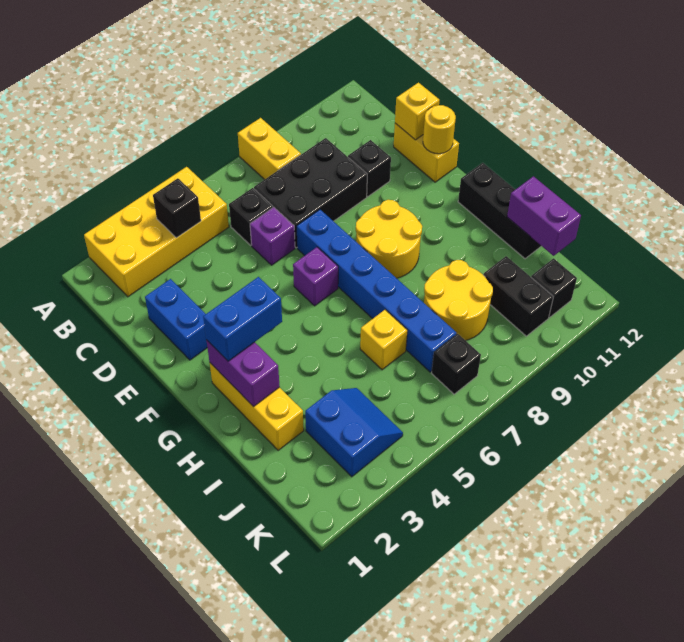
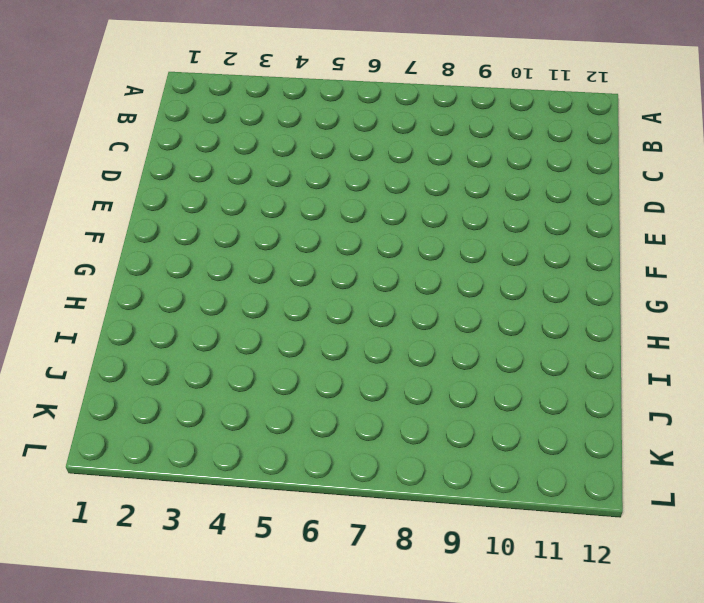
none -> yellow 2x4 brick [84,167,229,297]
none -> yellow 1x2 brick [238,118,301,180]
none -> black 1x1 brick [229,188,273,245]

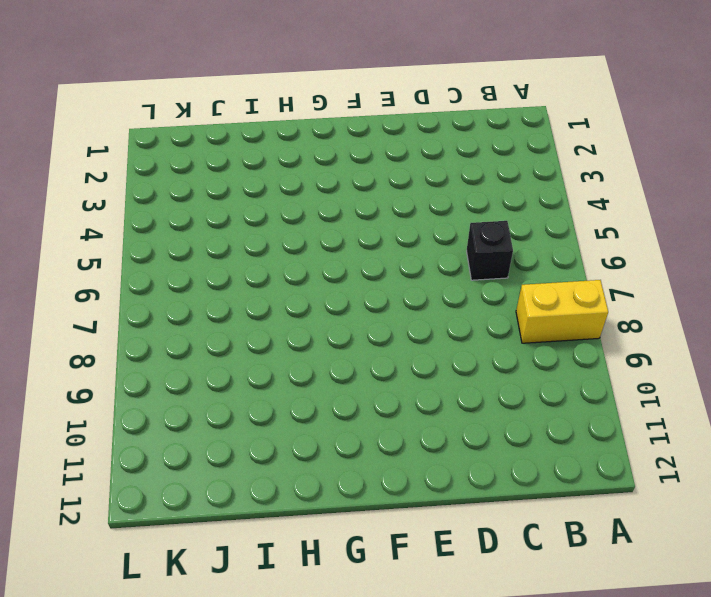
none -> yellow 2x4 brick [84,167,229,297]
none -> black 2x3 brick [254,138,367,248]
none -> blue 1x2 brick [145,279,207,360]

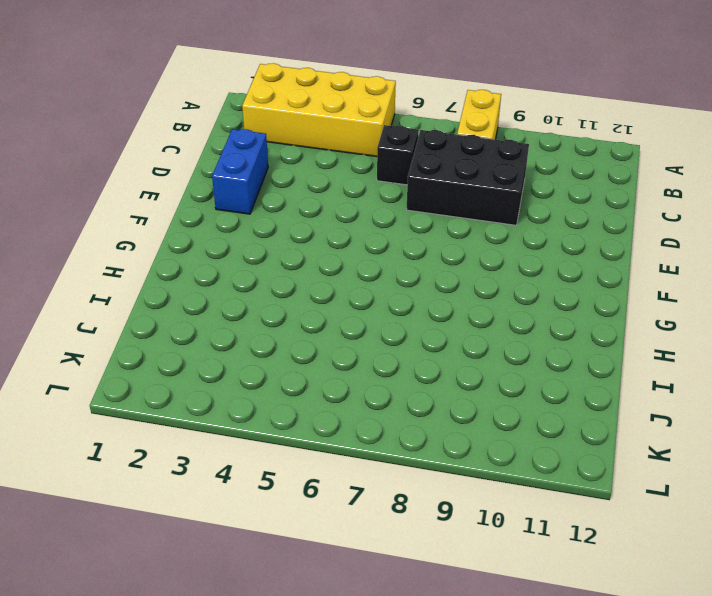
none -> purple 1x1 brick [250,207,295,265]
none -> black 1x1 brick [348,140,391,197]
none -> yellow 1x2 brick [394,123,459,182]

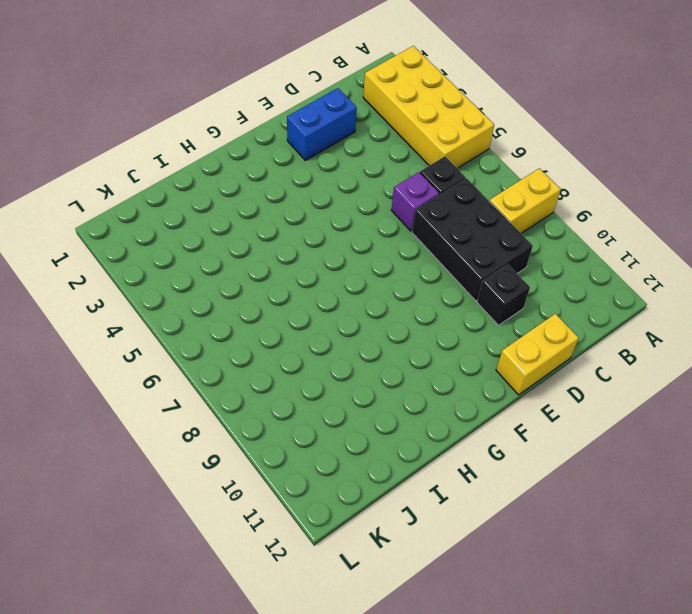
none -> blue 1x6 brick [297,210,456,372]
none -> purple 1x1 brick [293,247,338,306]
none -> yellow 2x2 round brick [356,200,422,278]

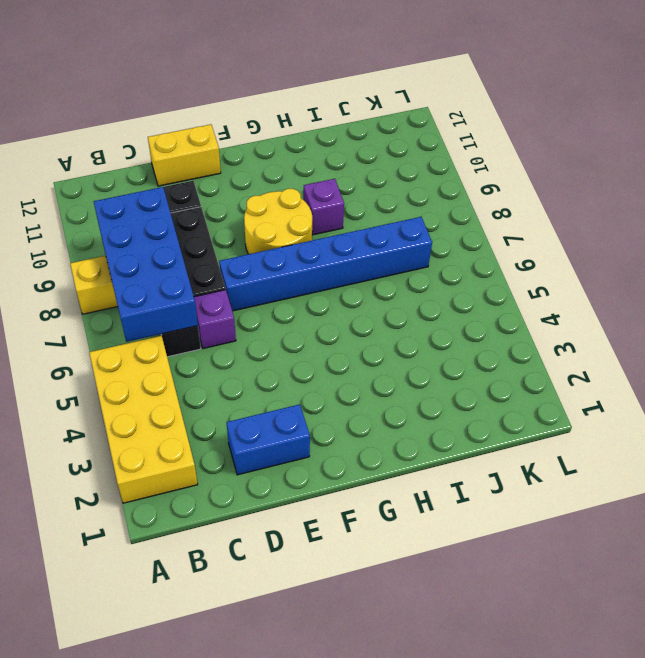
blue 2x4 brick [94,187,198,342] -> none
purple 1x1 brick [303,179,344,235] -> purple 1x1 brick moved to [293,247,338,306]
none -> yellow 1x3 brick [210,363,304,450]
none -> black 1x3 brick [458,163,541,259]
none -> yellow 1x1 brick [360,310,407,370]

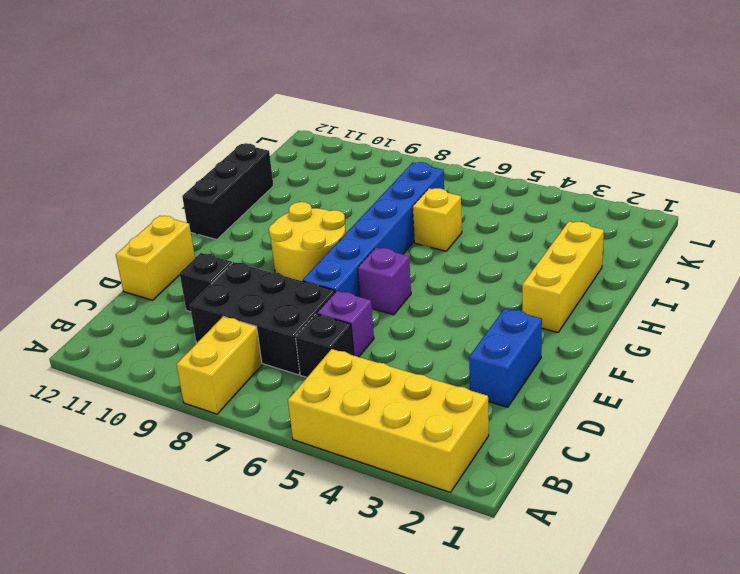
none -> yellow 2x2 round brick [424,260,493,341]
none -> blue 2x2 slope [305,388,403,477]
none -> black 1x2 brick [483,256,553,336]

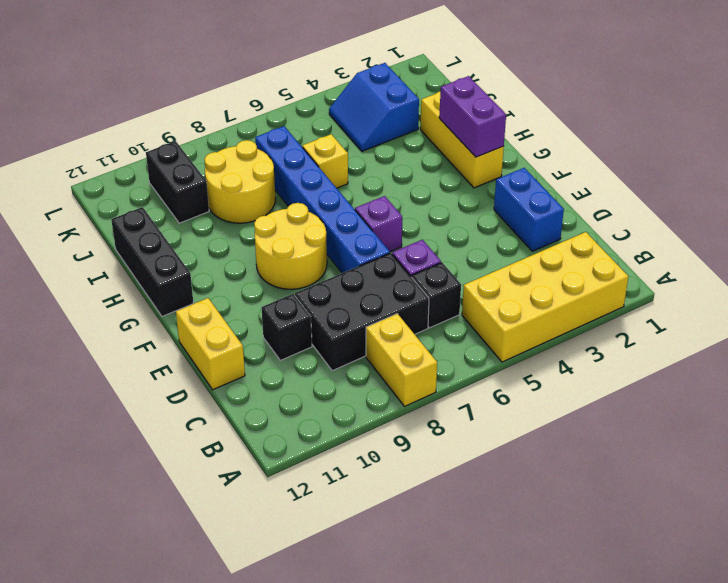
none -> black 1x1 brick [432,334,481,394]
none -> black 1x1 brick [531,258,577,317]
none -> black 1x1 brick [153,178,201,238]

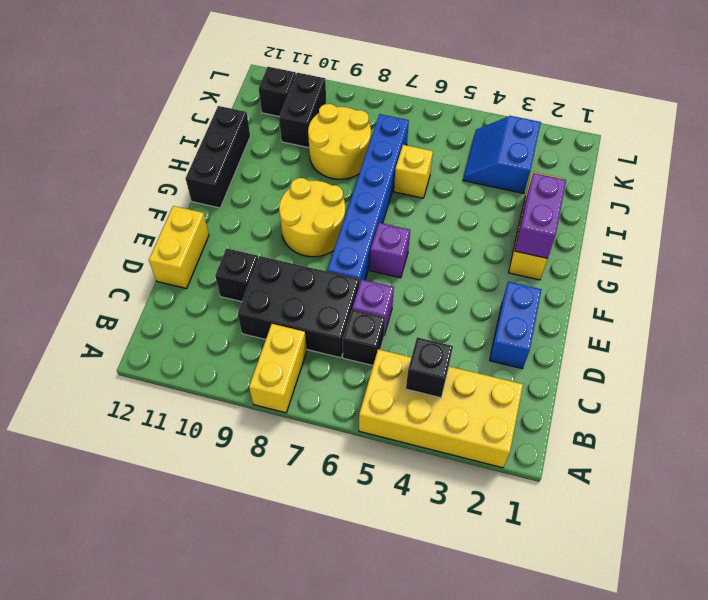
none -> black 1x1 brick [432,334,481,394]
none -> yellow 1x1 brick [395,83,439,140]
none -> yellow 1x1 round brick [423,105,456,154]

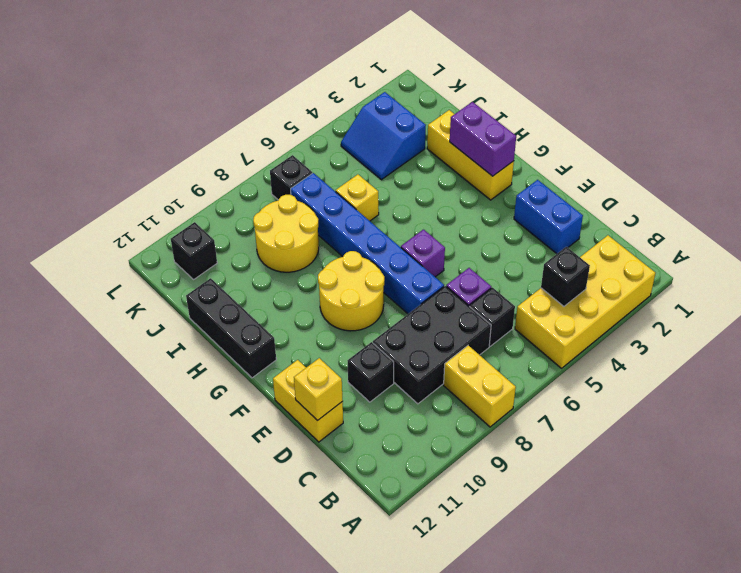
none -> black 1x2 brick [483,256,553,336]
none -> yellow 1x1 round brick [423,105,456,154]
none -> purple 1x2 brick [507,176,581,256]

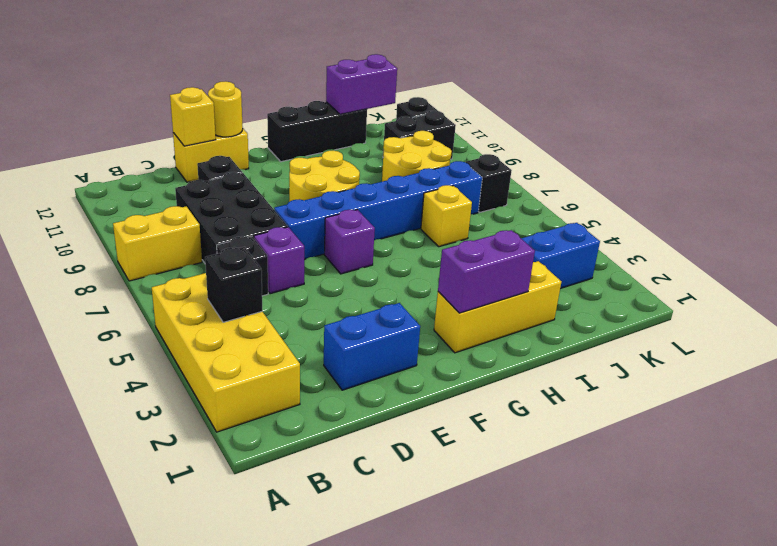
none -> blue 1x2 brick [203,277,282,361]

